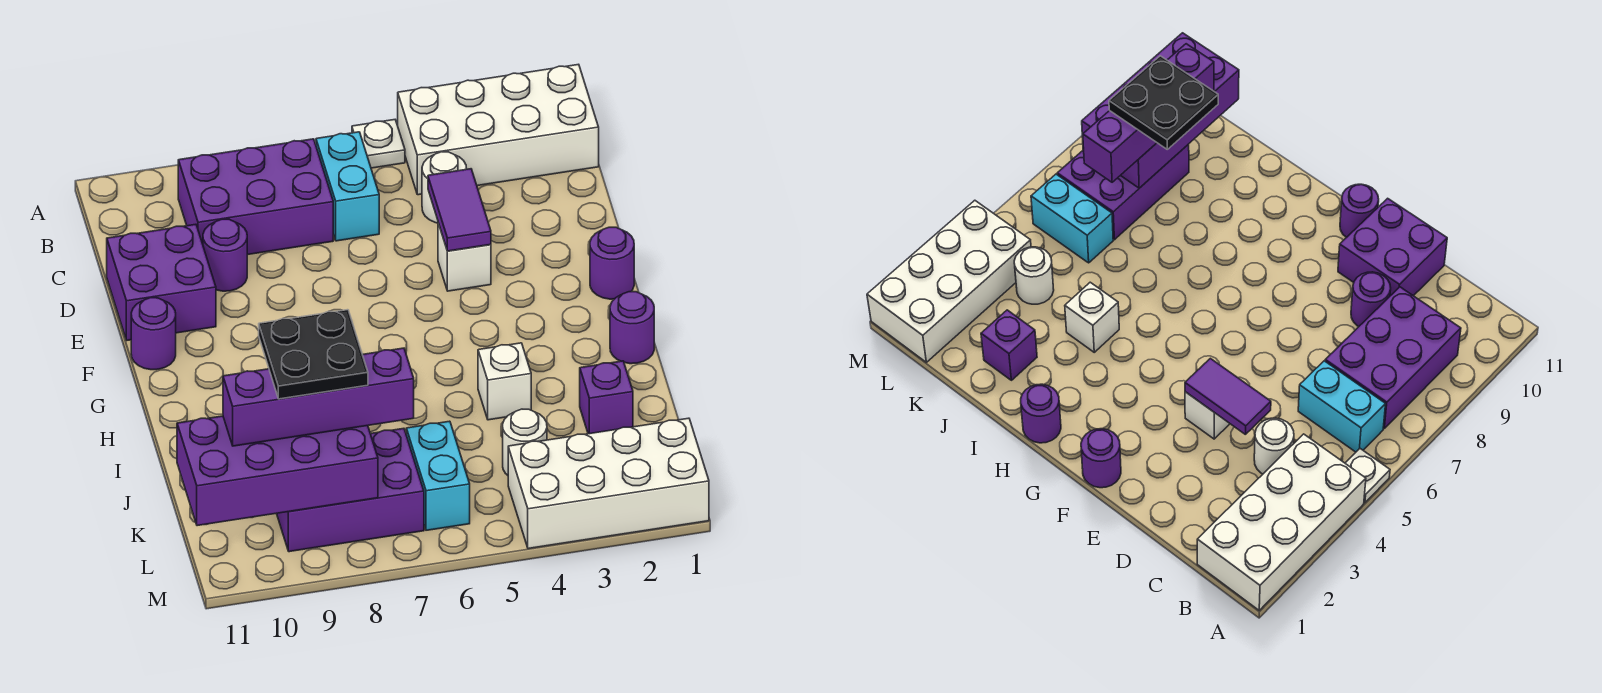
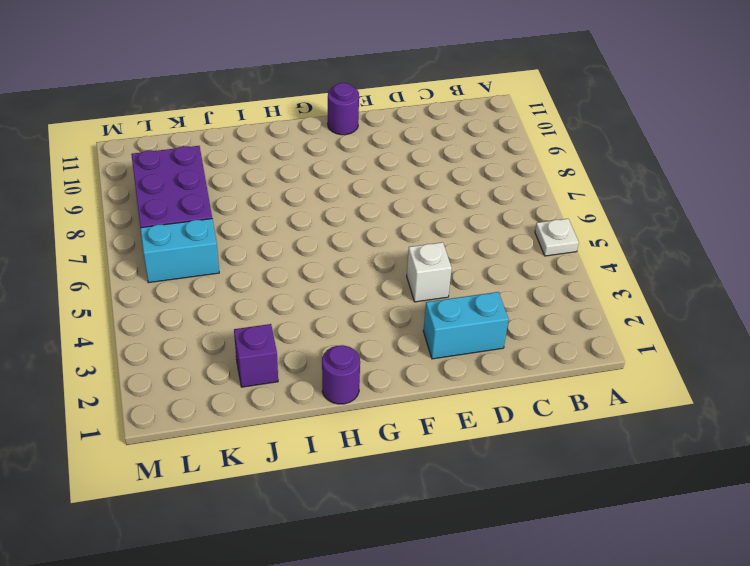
cyan 1x2 brick [423,292,509,359] -> cyan 1x2 brick moved to [316,132,379,241]
none -> white 2x4 brick [398,64,599,195]
none -> purple 2x3 brick [178,139,333,255]
none -> white 1x1 round brick [422,152,467,223]

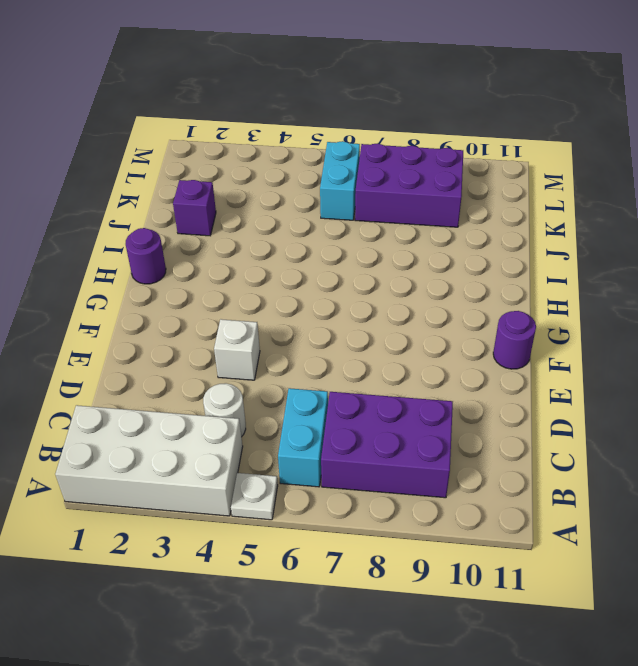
none -> purple 1x1 round brick [203,219,247,291]
none -> purple 2x2 brick [107,224,216,340]
none -> purple 1x1 round brick [590,227,634,299]

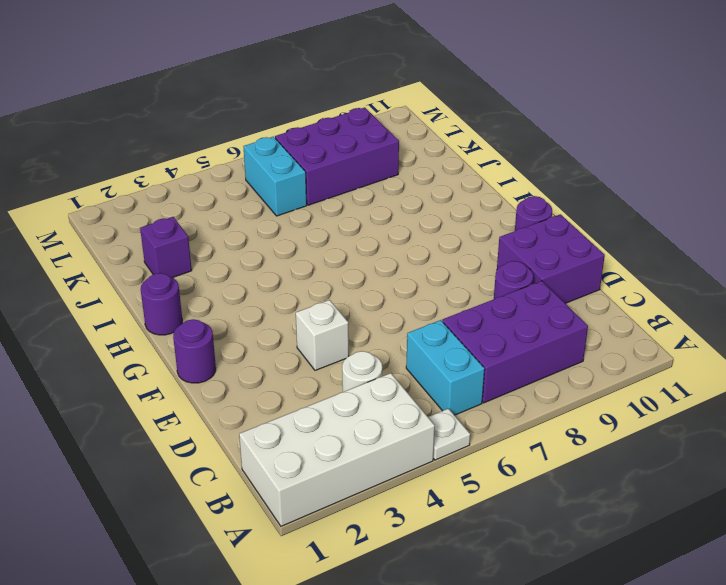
none -> white 1x1 brick [478,343,531,420]
none -> white 1x1 round brick [503,409,547,475]
none -> white 2x4 brick [508,418,709,549]

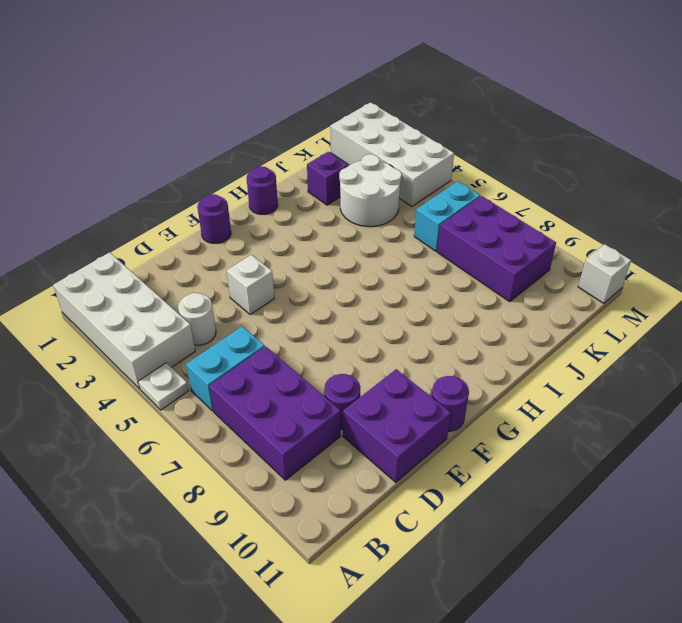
white 2x2 round brick [339,154,401,227] -> white 1x1 round brick [503,409,547,475]
white 1x1 brick [578,244,631,303] -> white 1x1 brick moved to [478,343,531,420]
none -> purple 1x2 tile [428,169,491,251]
none -> purple 2x4 brick [177,416,378,526]
none -> purple 1x4 brick [223,348,414,446]

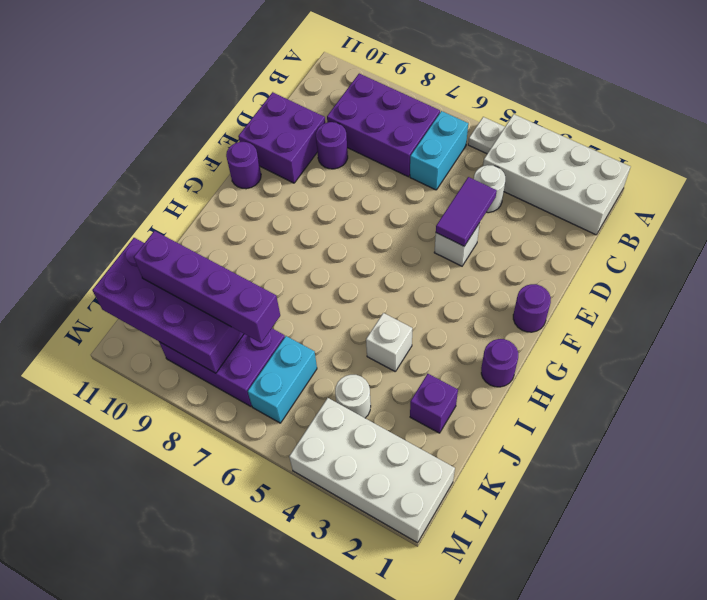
none -> black 2x2 plate [259,310,368,399]

